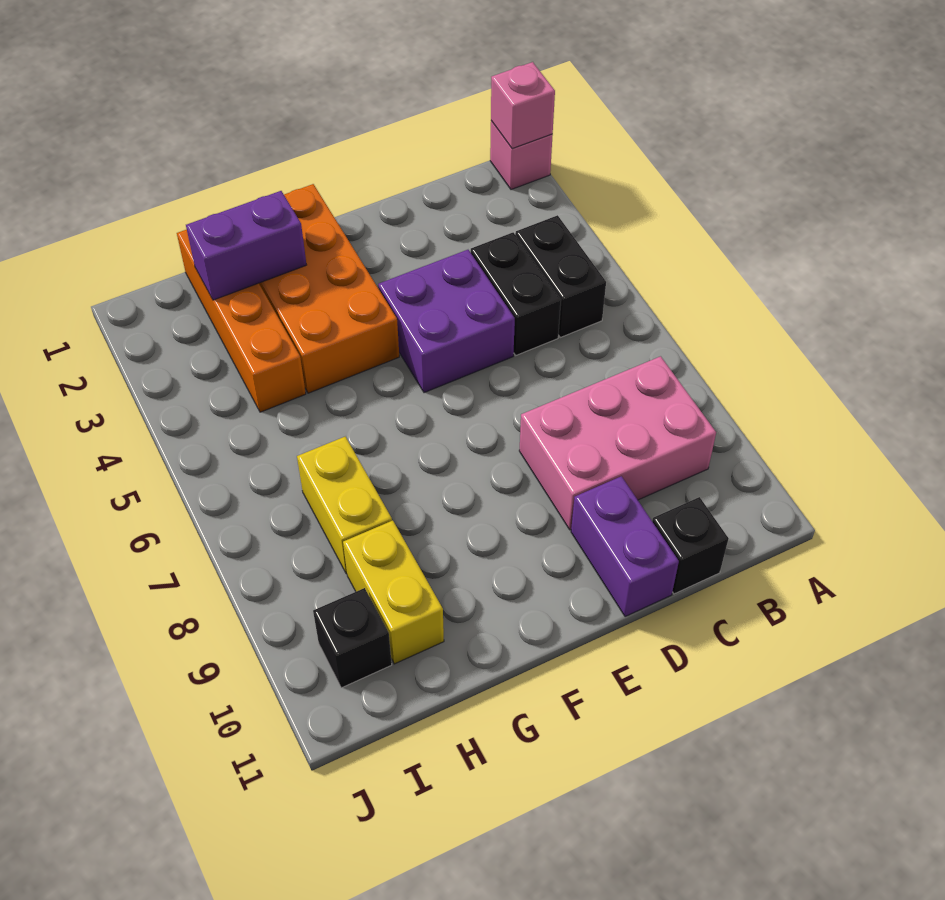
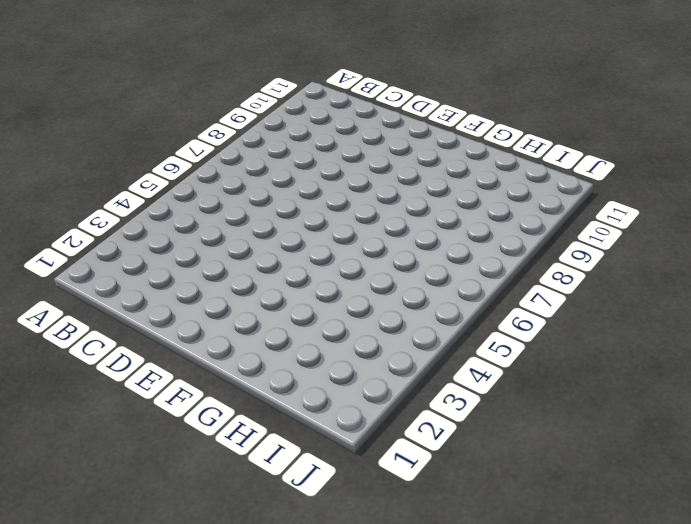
none -> pink 1x1 brick [490,121,553,190]
none -> black 1x2 brick [515,215,606,337]
none -> pink 2x3 brick [519,356,716,530]

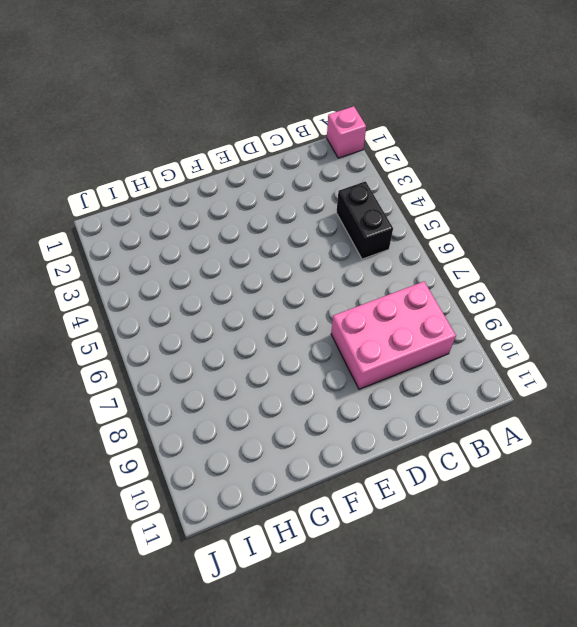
none -> black 1x2 brick [471,232,561,355]
none -> black 1x1 brick [652,497,729,594]
none -> purple 2x2 brick [378,250,515,393]

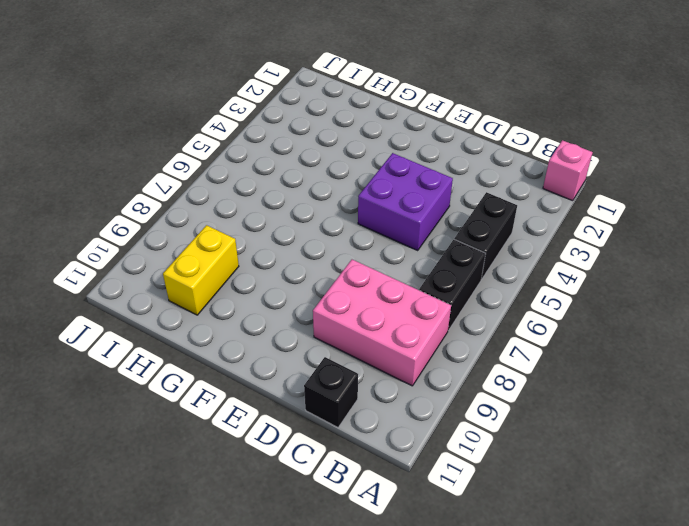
black 1x2 brick [419,240,486,331] -> black 1x2 brick moved to [471,232,561,355]
none -> purple 1x2 brick [571,476,679,617]
none -> orange 2x4 brick [259,184,399,393]
none -> orange 1x4 brick [177,229,306,412]

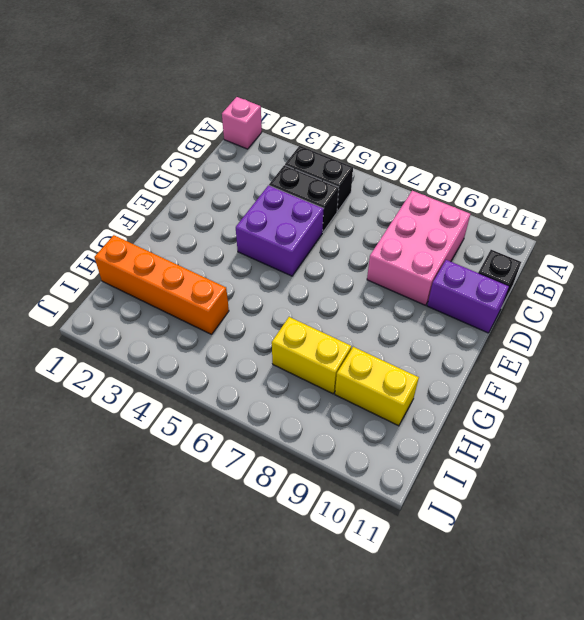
none -> orange 2x4 brick [259,184,399,393]
none -> black 1x1 brick [313,588,392,688]
none -> pink 1x1 brick [491,62,555,149]

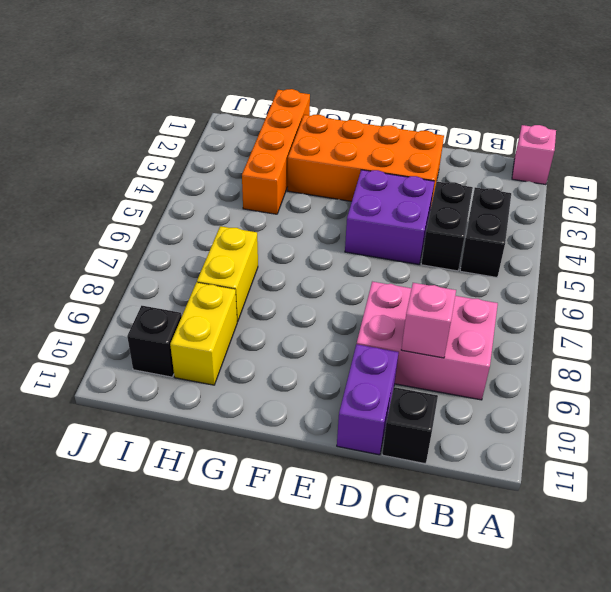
pink 1x1 brick [401,283,456,358] -> pink 1x1 brick moved to [491,62,555,149]
orange 2x4 brick [288,115,444,205] -> orange 2x4 brick turned to [259,184,399,393]
none -> purple 1x2 brick [186,191,306,300]

